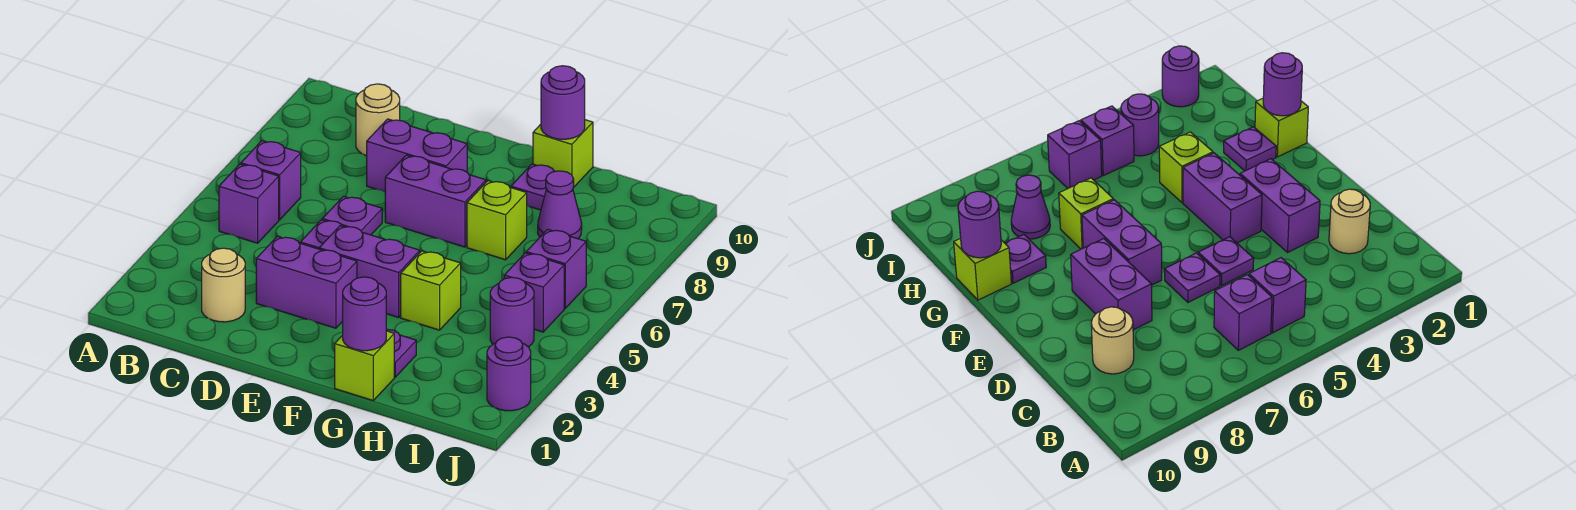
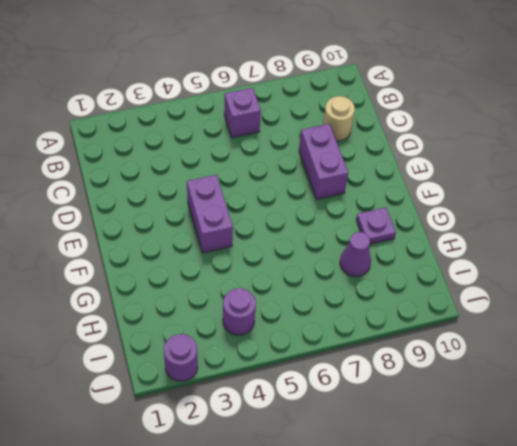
none -> purple 1x1 brick [219,164,279,243]
none -> tan 1x1 round brick [202,248,245,322]
none -> purple 1x2 brick [256,236,357,328]

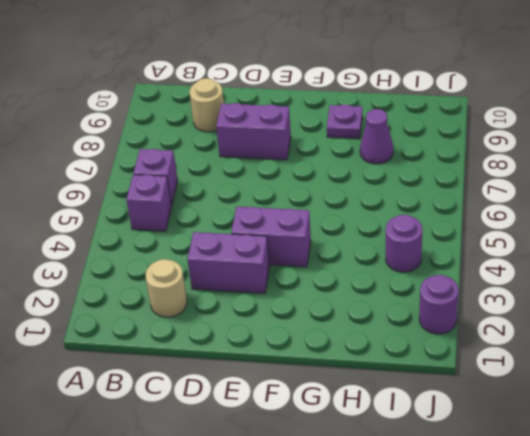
none -> purple 1x1 plate [300,220,343,249]
none -> purple 1x1 plate [322,196,382,235]
none -> purple 1x2 brick [385,155,486,247]

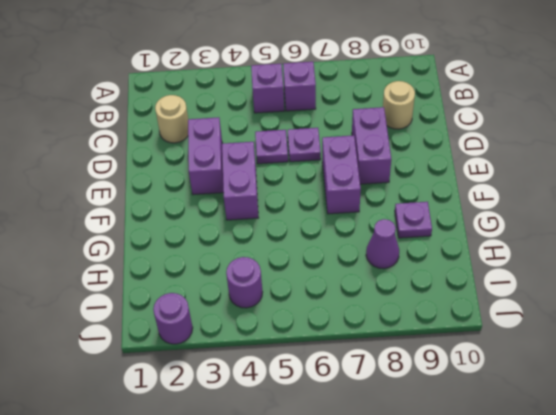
none -> lime 1x1 brick [335,331,394,400]
none -> purple 1x1 plate [386,329,416,377]
none -> lime 1x1 brick [401,251,461,330]

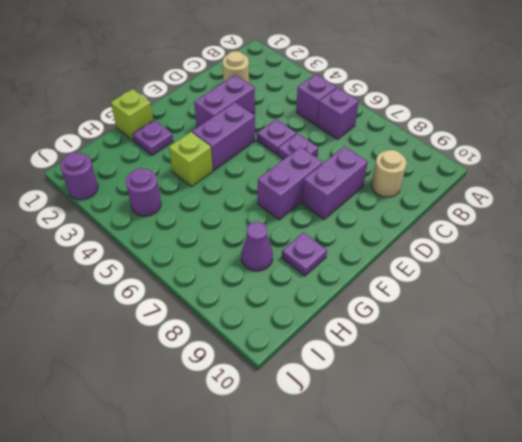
none -> lime 1x1 brick [467,181,527,260]
none -> lime 1x1 brick [533,120,593,188]
none -> purple 1x1 brick [504,253,564,332]

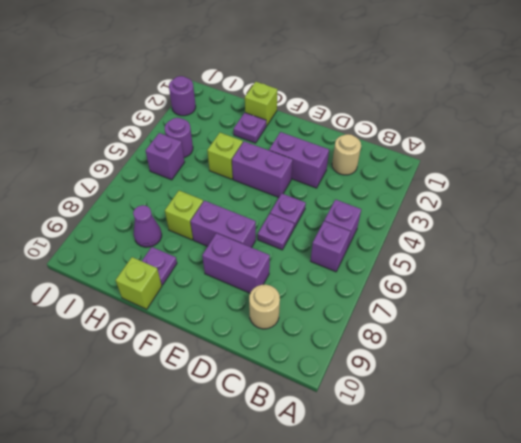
none -> purple 1x1 brick [526,229,586,309]
none -> purple 1x1 round brick [343,277,386,351]
none -> purple 1x1 round brick [541,66,585,139]

